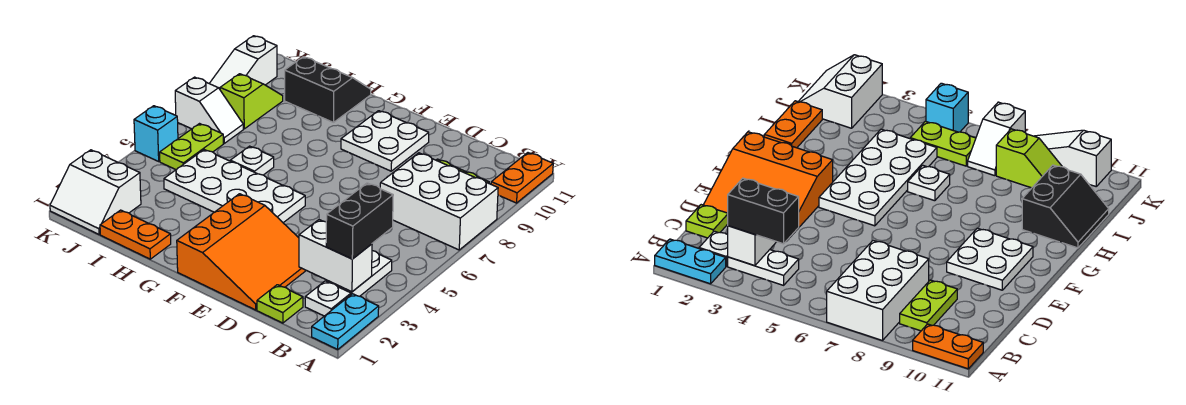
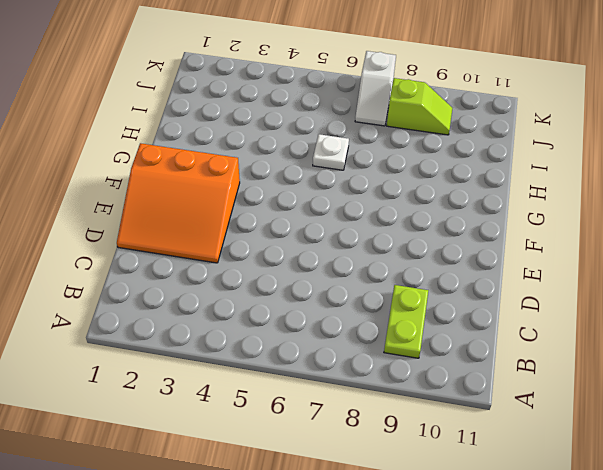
none -> cyan 1x2 plate [312,294,379,349]
none -> white 2x3 brick [380,153,498,250]
none -> orange 1x2 plate [491,153,553,203]

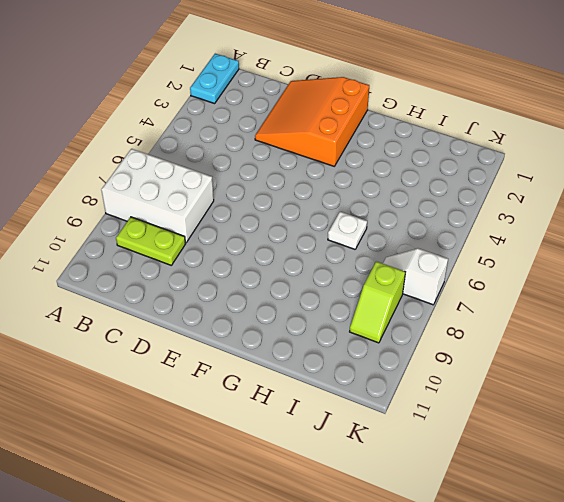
none -> orange 1x2 plate [491,153,553,203]
none -> white 1x1 plate [305,281,351,316]
none -> white 1x2 plate [326,251,392,296]

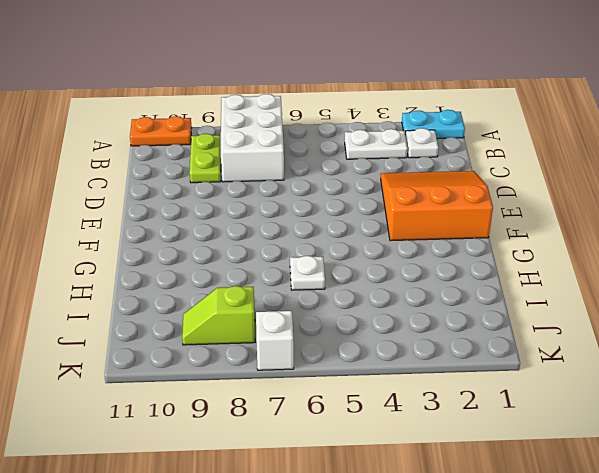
none -> lime 1x1 plate [257,285,303,323]
none -> white 2x2 plate [341,111,429,171]
none -> white 2x4 plate [164,150,305,223]

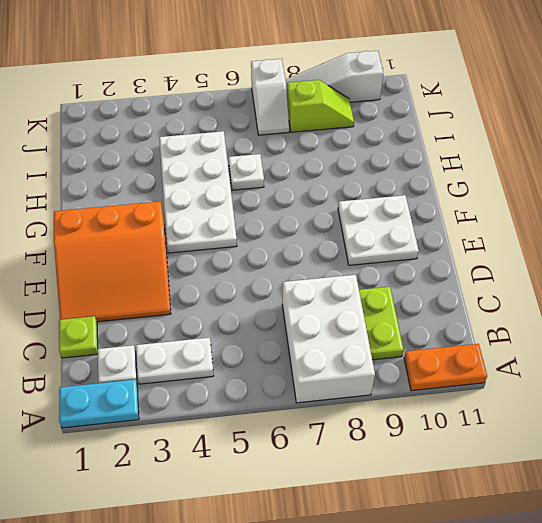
none -> orange 1x2 plate [100,210,171,259]
none -> black 2x2 slope [285,57,371,122]
none -> white 2x2 slope [50,150,141,234]

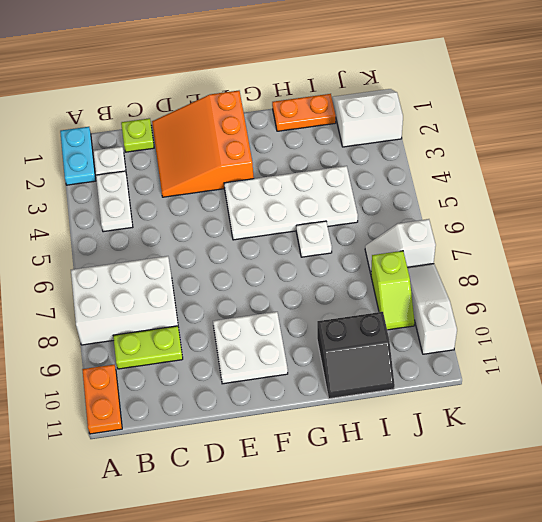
none -> lime 1x2 plate [160,124,223,170]
none -> cyan 1x1 brick [134,106,178,161]
none -> white 1x2 brick [299,220,372,292]

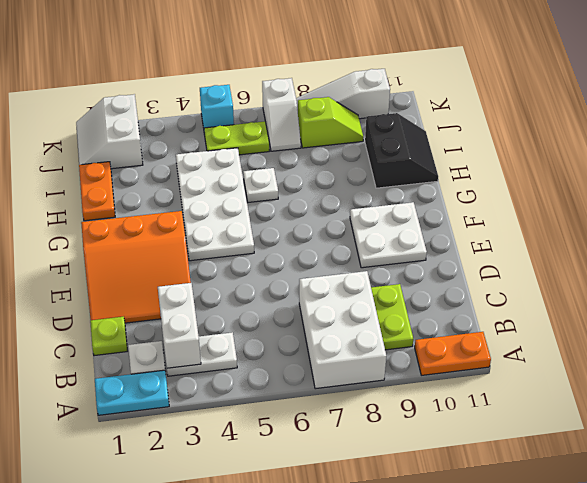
none -> black 1x2 brick [326,183,393,259]

